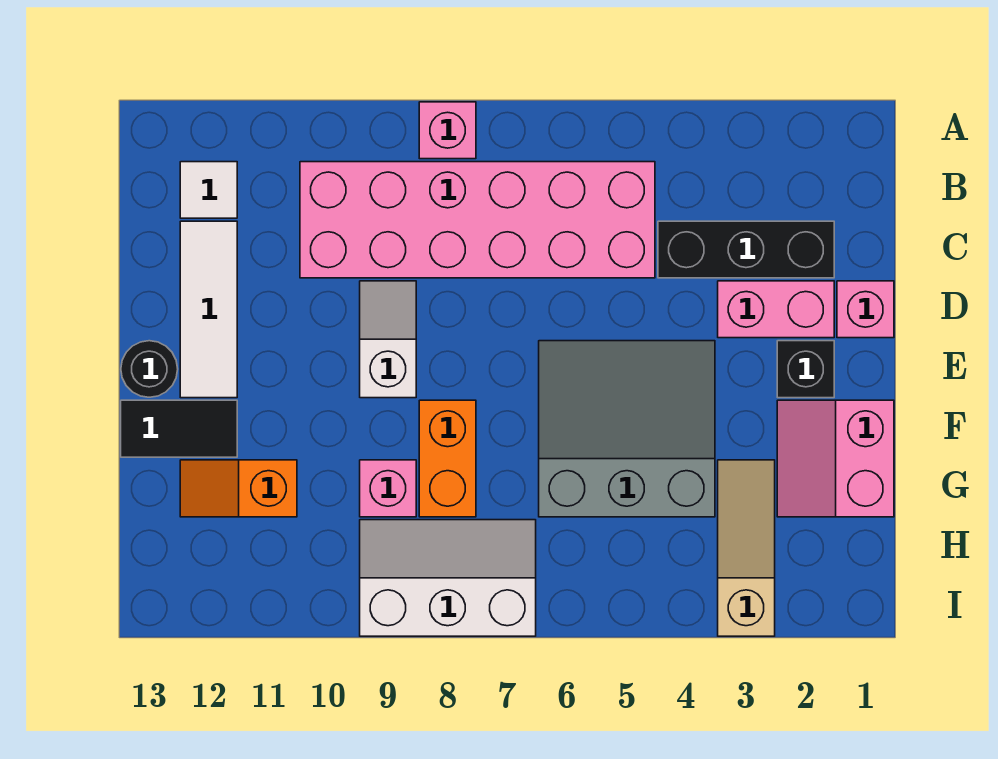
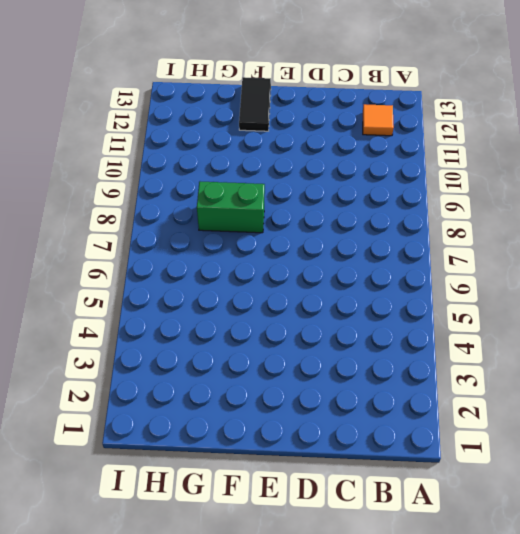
orange 1x1 tile [363,104,394,136] -> white 1x1 tile [180,162,237,218]
green 1x2 brick [197,182,265,233] -> orange 1x2 brick [419,400,476,517]
none -> pink 1x1 brick [419,102,476,159]
none -> pink 2x6 brick [300,162,655,278]
none -> black 1x3 brick [658,221,834,278]

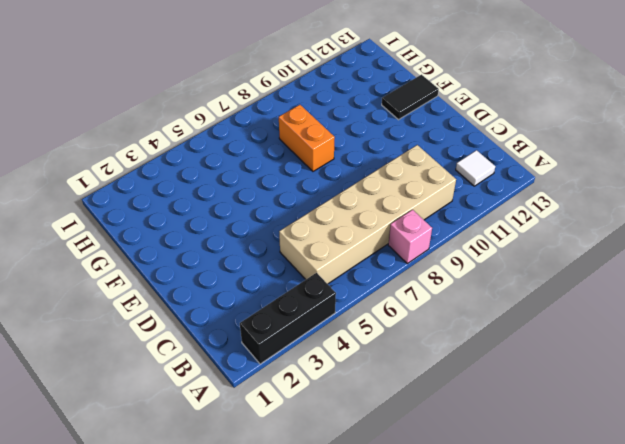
black 1x3 brick [240,273,336,364] -> black 1x3 brick moved to [658,221,834,278]
tan 2x6 brick [279,145,456,284] -> pink 2x6 brick [300,162,655,278]
none -> white 1x3 tile [180,221,237,398]
none -> pink 1x1 brick [837,281,894,338]
none -> pink 1x2 brick [718,281,834,338]

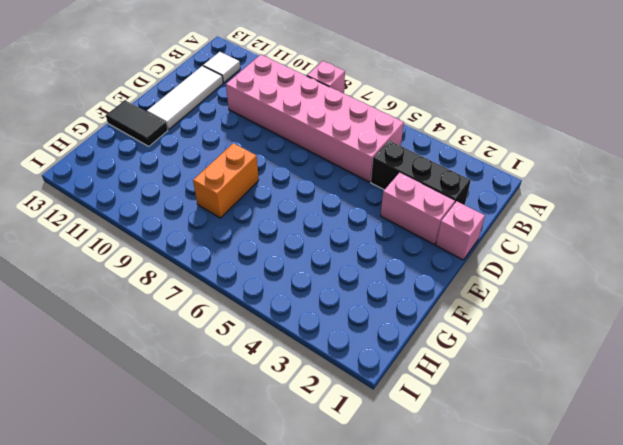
none -> white 1x2 slope [360,281,416,398]
none -> black 1x1 brick [777,341,834,398]
none -> grey 3x3 slope [539,341,715,517]

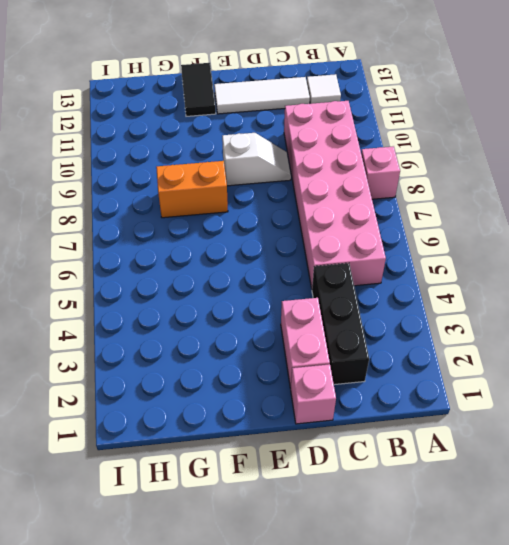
none -> black 1x1 brick [777,341,834,398]
none -> grey 3x3 slope [539,341,715,517]
none -> black 1x1 round brick [121,341,178,397]

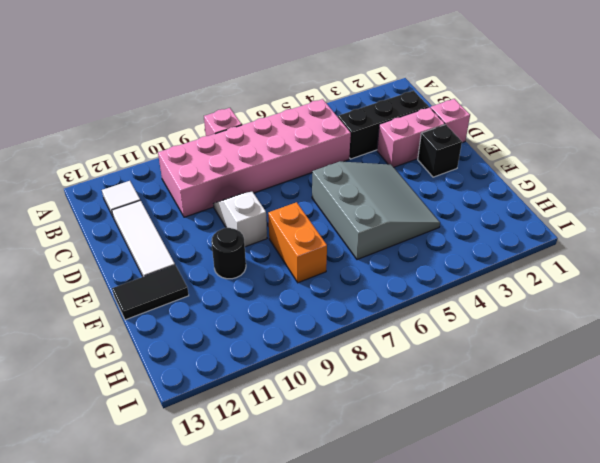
grey 3x3 slope [312,162,440,260] -> grey 3x3 slope turned to [539,341,715,517]
black 1x1 round brick [211,228,246,279] -> black 1x1 round brick moved to [121,341,178,397]
none -> pink 2x2 slope [777,400,894,517]
none -> tan 1x3 slope [718,460,775,636]
none -> pink 1x1 brick [360,460,416,517]

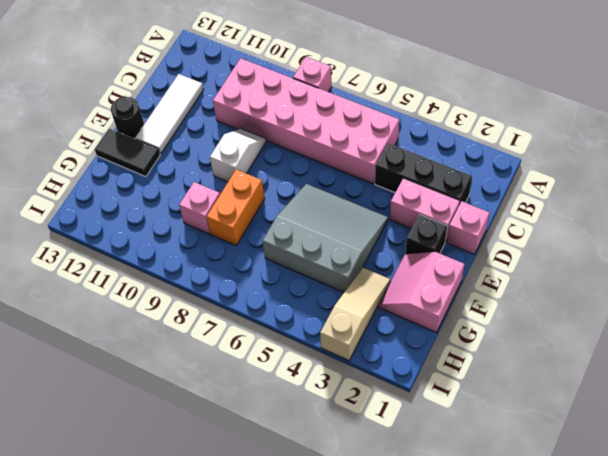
none -> white 1x1 tile [180,162,237,218]
none -> orange 1x2 slope [180,460,297,517]
none -> white 2x3 slope [360,520,536,636]

